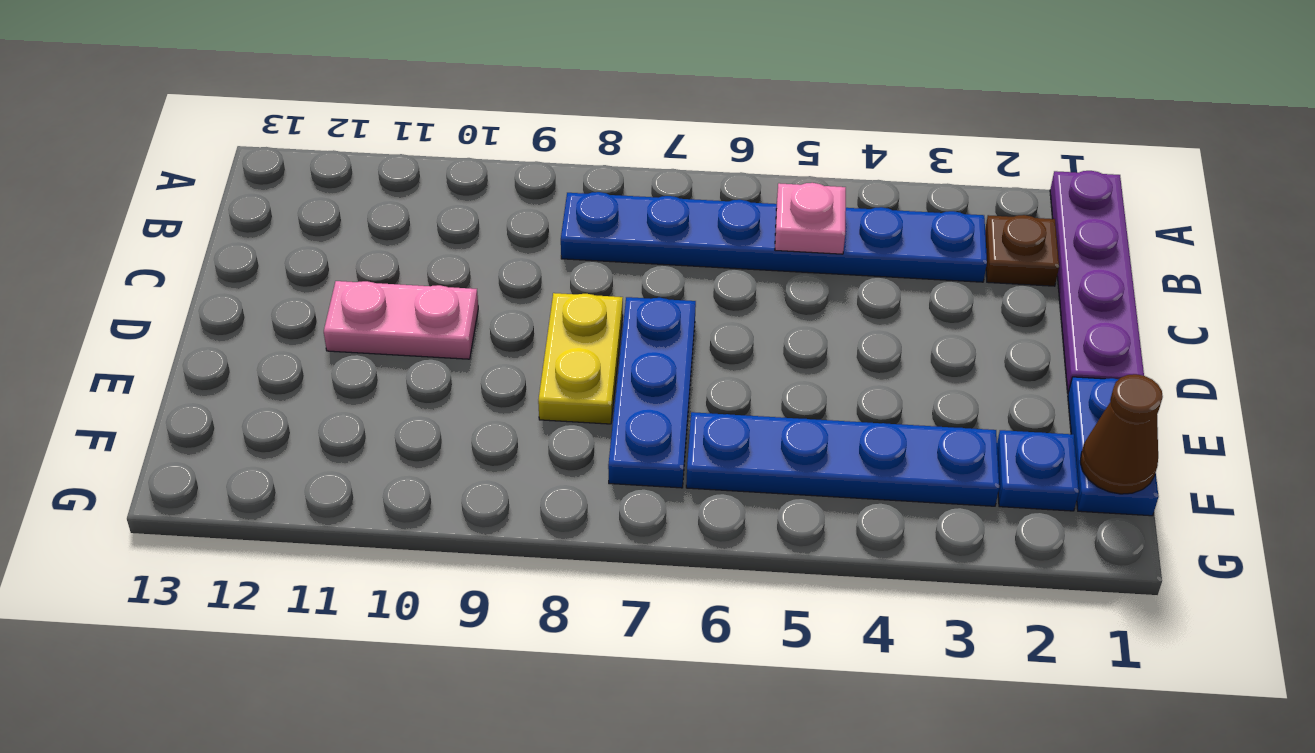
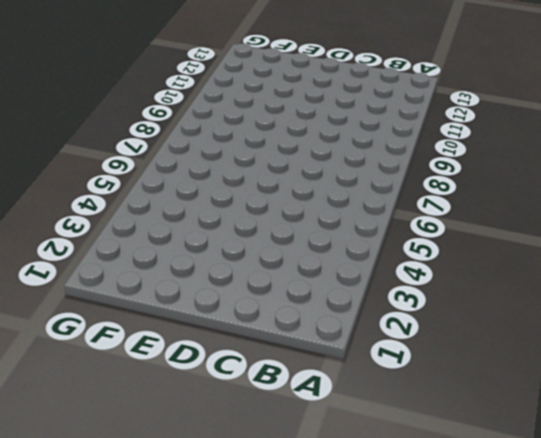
none -> purple 1x4 plate [1050,171,1144,393]
none -> brown 1x1 plate [985,215,1059,286]

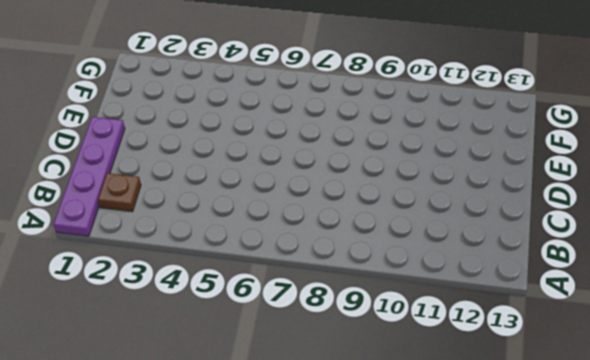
none -> blue 1x6 plate [561,192,987,282]
none -> blue 1x3 plate [608,297,696,488]

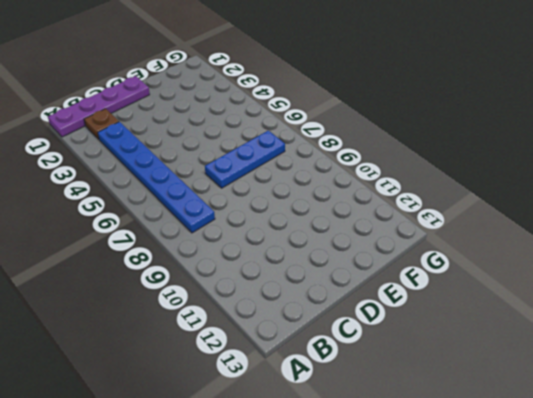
none -> yellow 1x2 plate [538,293,623,424]
none -> pink 1x2 plate [324,281,478,359]

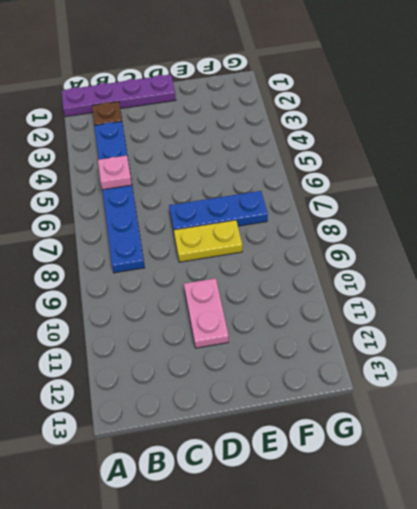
none -> blue 1x2 plate [1068,377,1159,516]
none -> blue 1x1 plate [997,430,1079,511]

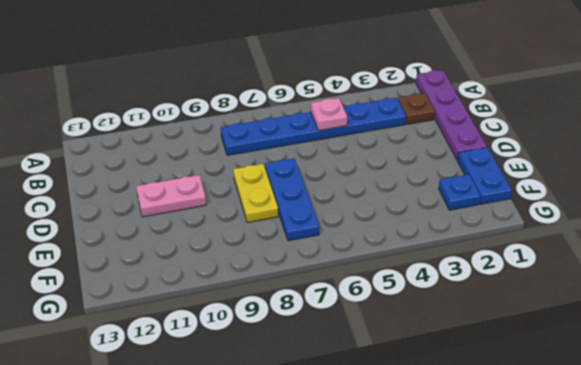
none -> blue 1x4 plate [686,412,999,506]
none -> brown 1x1 cone [1080,374,1163,494]

